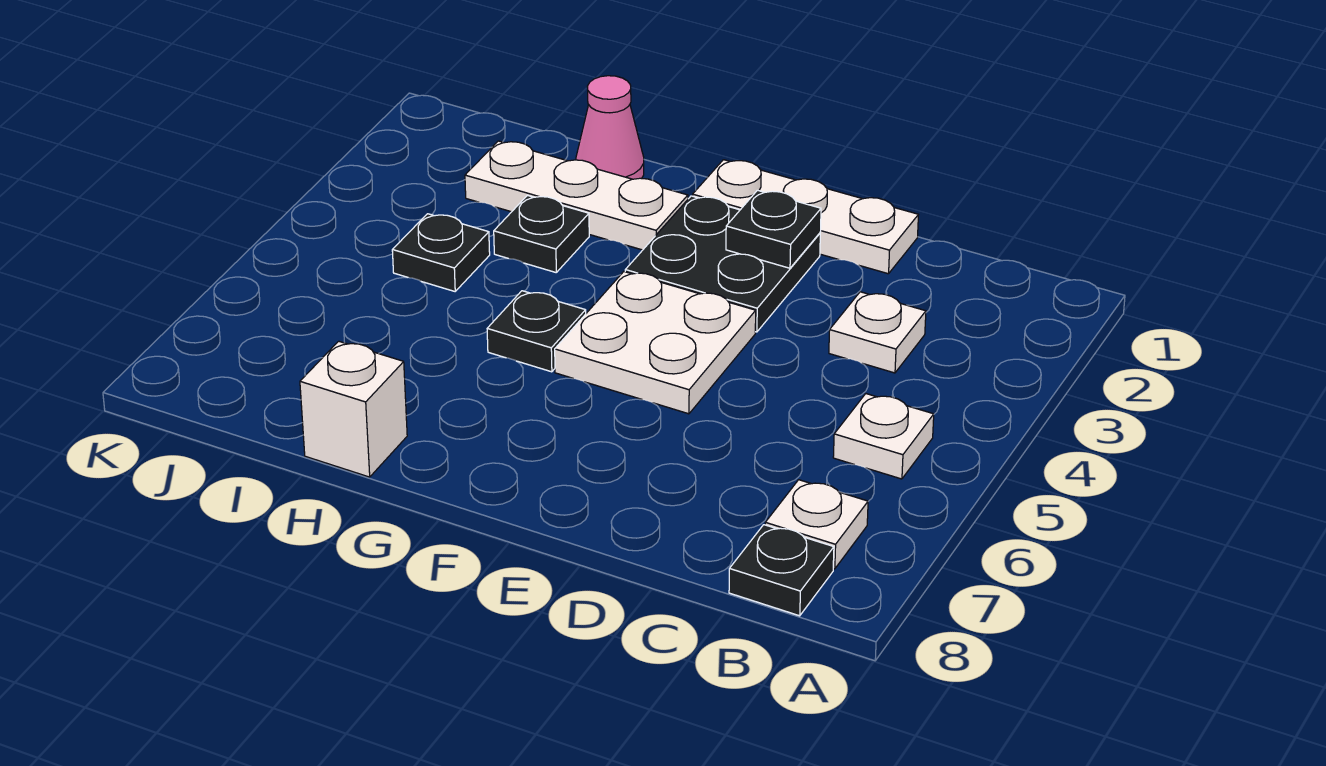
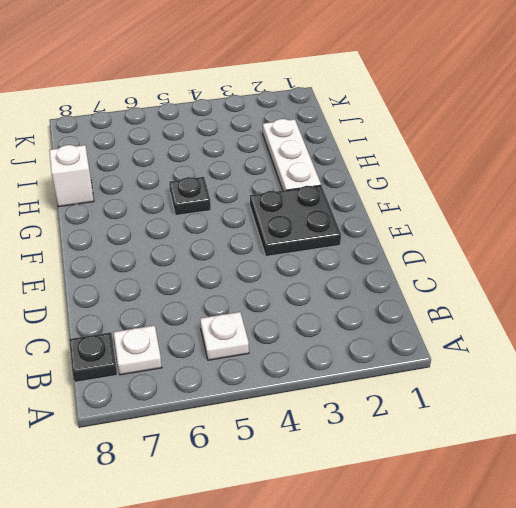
none -> white 1x1 plate [829,292,926,373]
none -> white 1x3 plate [693,160,918,274]
none -> white 2x2 plate [555,272,756,414]

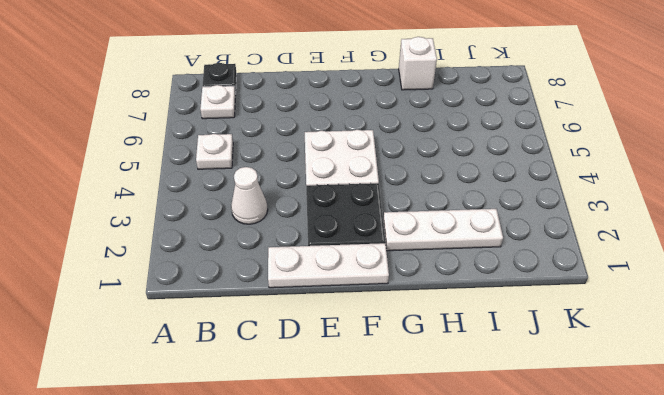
white 1x1 cone [231,167,268,224] -> white 1x1 plate [829,292,926,373]
none -> black 1x1 plate [487,291,586,372]
none -> pink 1x1 cone [576,76,644,179]
none -> black 1x1 plate [494,195,589,272]

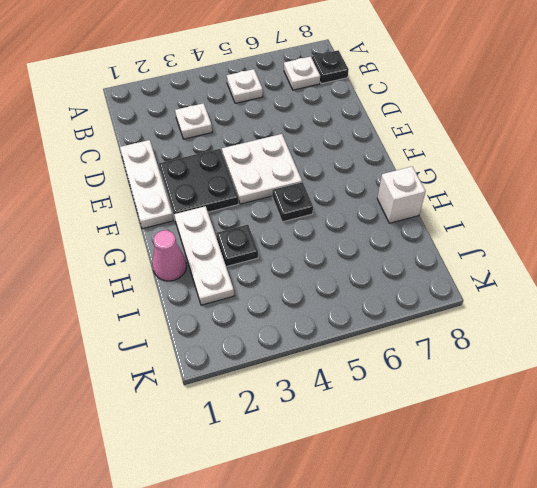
none -> black 1x1 plate [392,214,490,291]
none -> black 1x1 plate [726,190,821,268]

